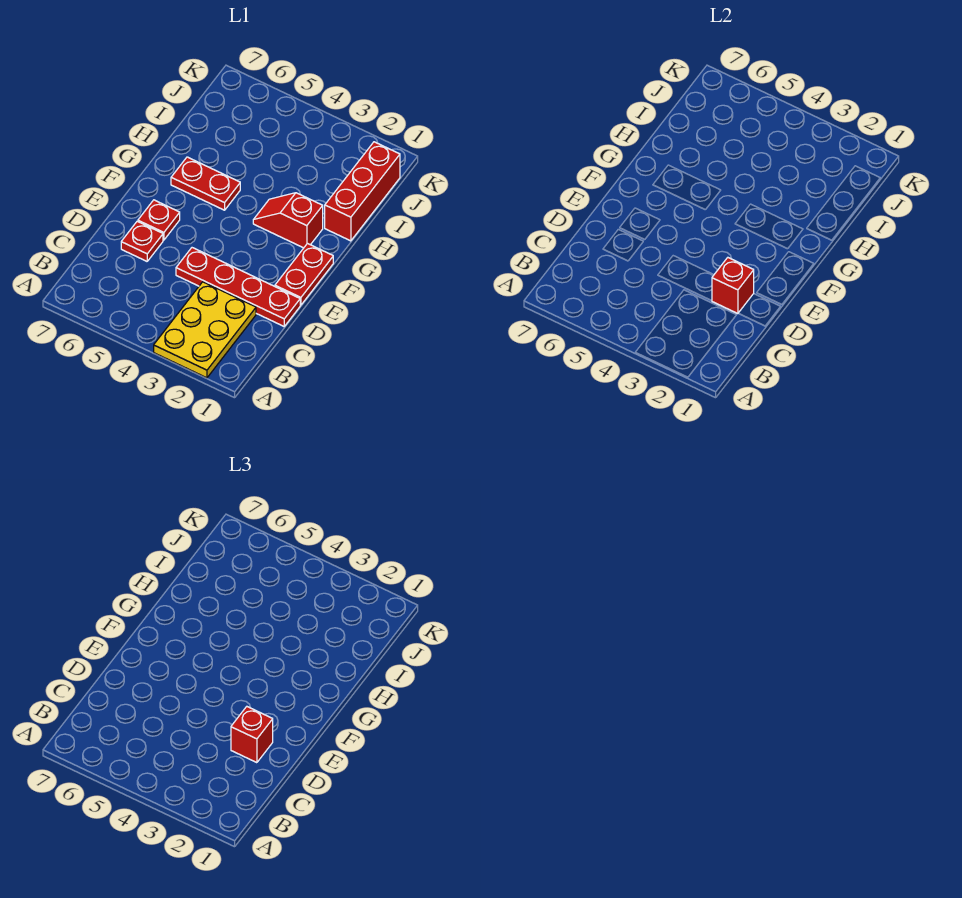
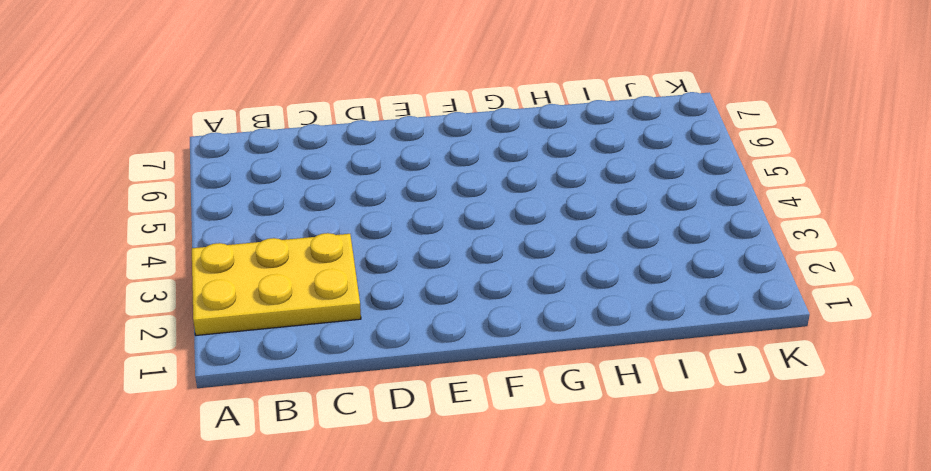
none -> red 1x4 plate [176,248,300,326]
none -> red 1x1 plate [121,221,163,261]

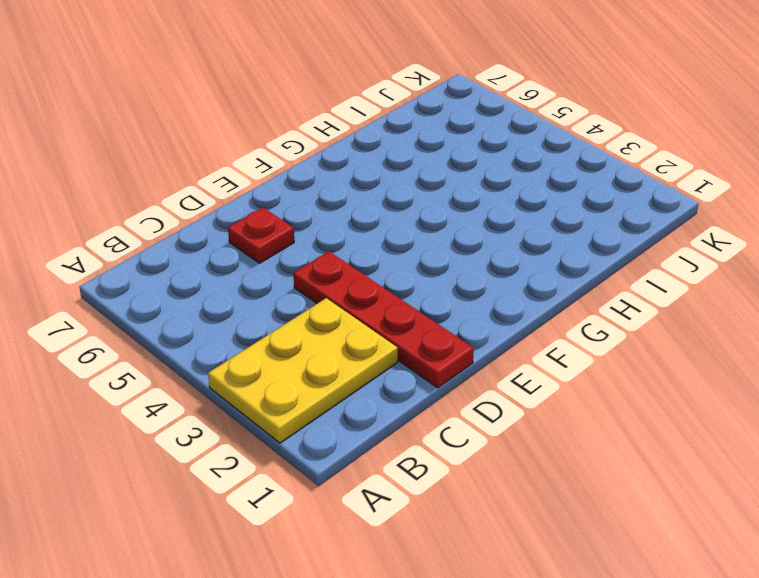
none -> red 1x2 plate [275,244,333,305]
none -> red 1x1 plate [138,200,180,240]

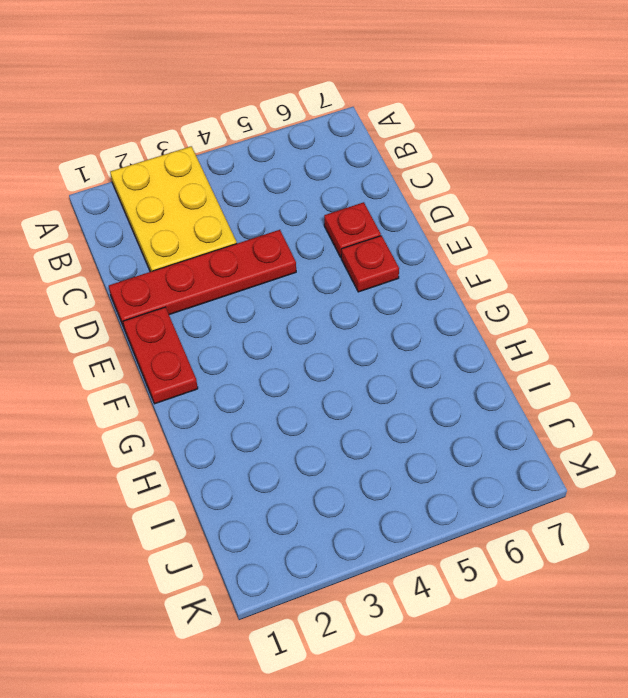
none -> red 1x2 slope [253,193,323,248]
none -> red 1x2 plate [171,157,240,210]

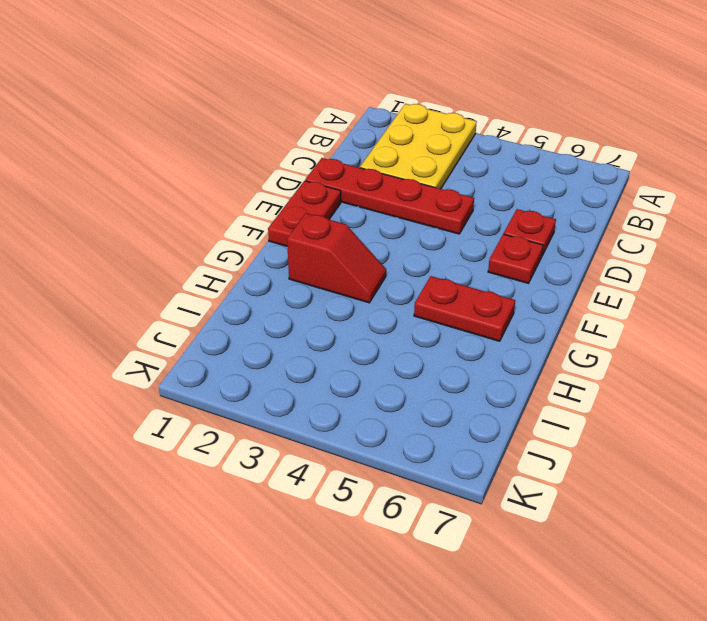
none -> red 1x3 brick [325,142,400,241]
none -> red 1x1 brick [712,258,754,314]

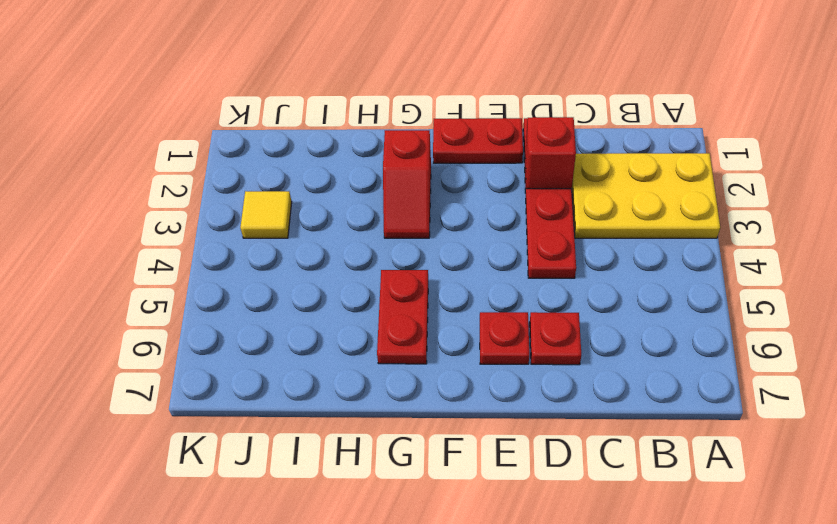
yellow 1x1 tile [240,191,292,238] -> none
none -> red 1x3 brick [325,142,400,241]
none -> red 1x1 brick [231,707,273,763]

